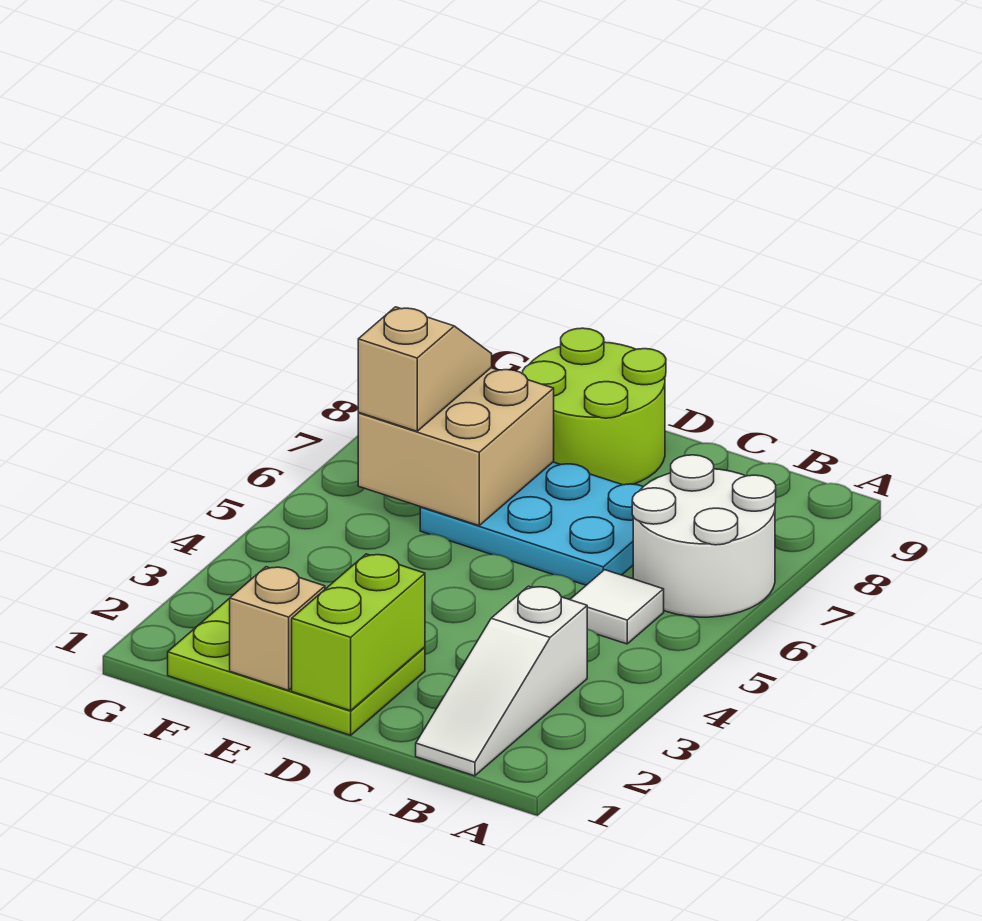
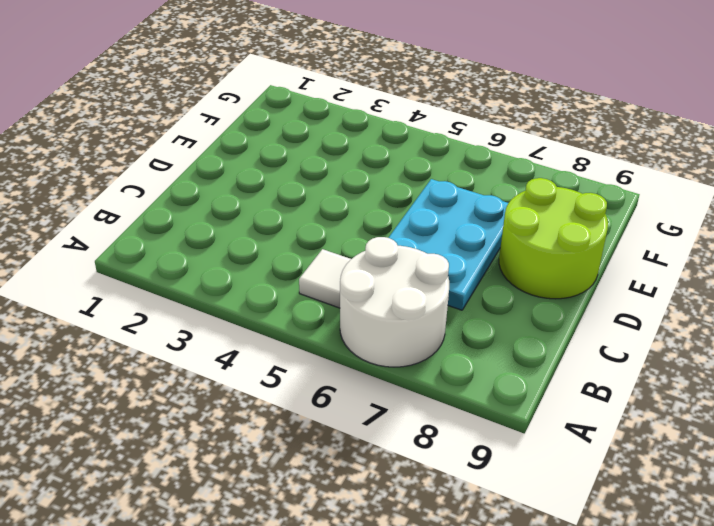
none -> white 1x3 slope [416,586,587,776]
none -> lime 2x3 plate [168,598,425,735]

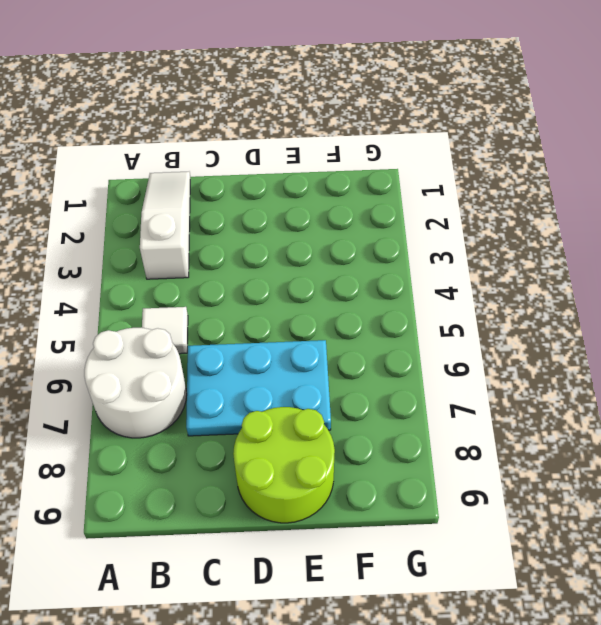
none -> lime 2x3 plate [168,598,425,735]
none -> lime 1x2 brick [292,554,425,711]

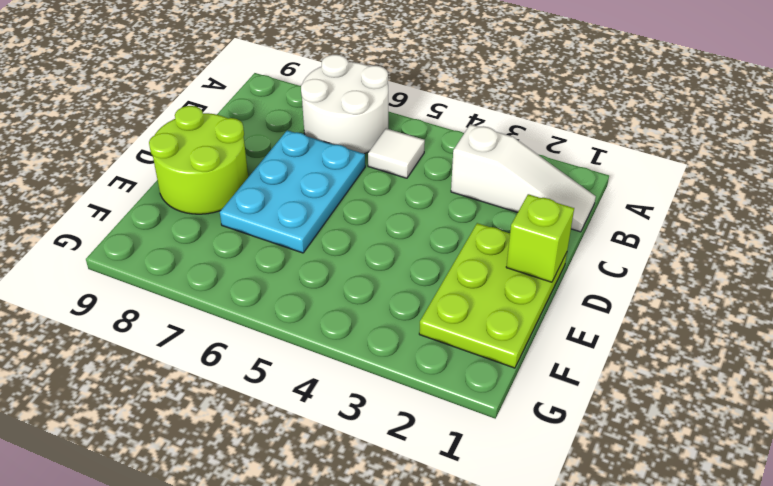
lime 1x1 brick [506,194,574,282] -> lime 1x2 brick [292,554,425,711]
none -> tan 1x1 brick [230,567,325,690]
none -> tan 2x2 brick [358,368,554,526]

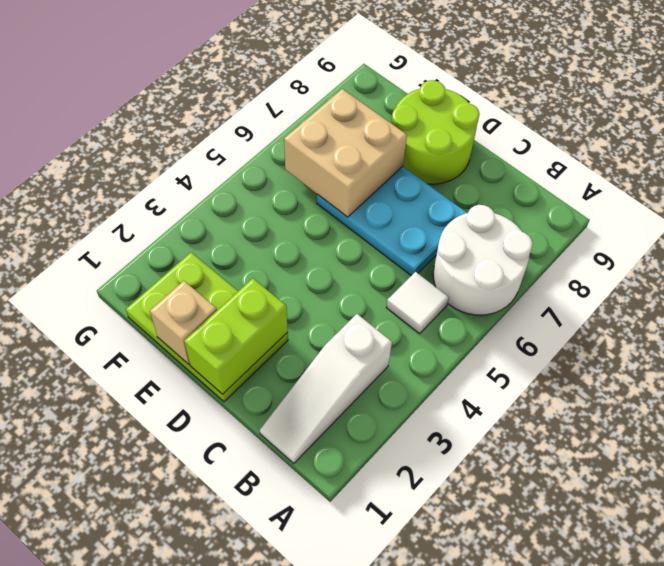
none -> tan 1x2 slope [358,307,492,431]

